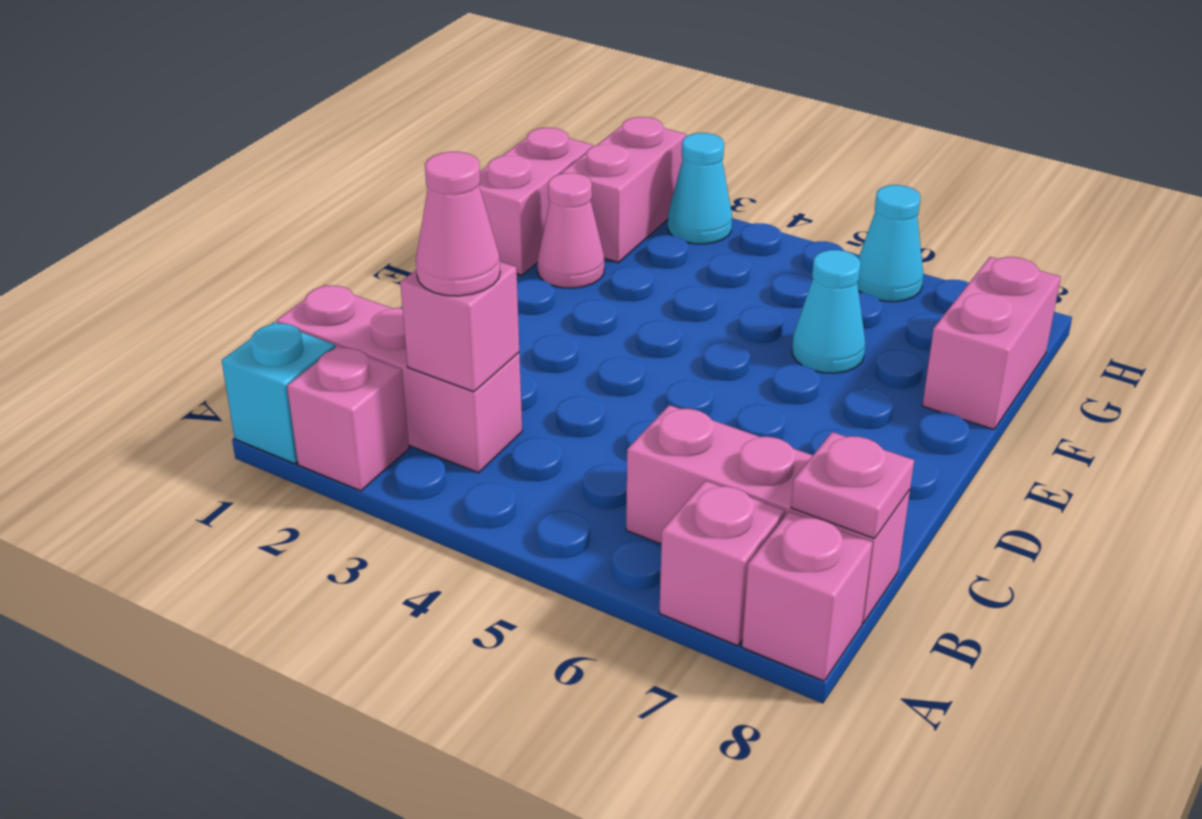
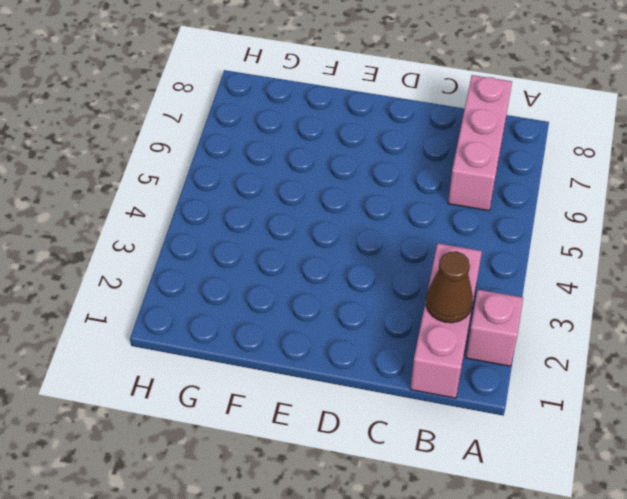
brown 1x1 cone [426,251,473,323] -> none
none -> cyan 1x1 brick [222,322,335,464]
none -> pink 1x1 brick [659,481,785,646]
none -> pink 1x1 brick [742,512,872,681]

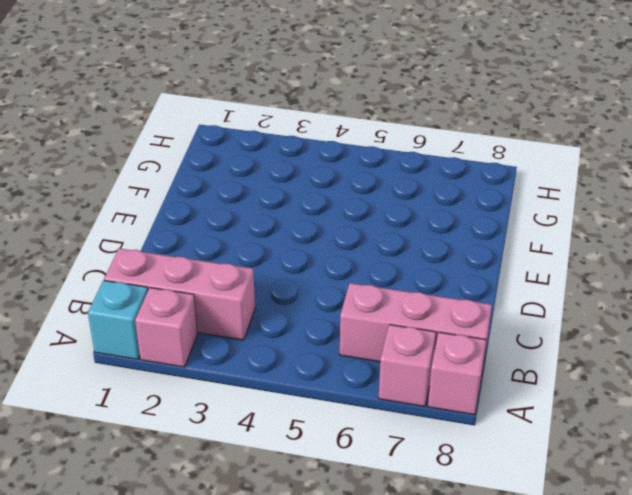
none -> pink 1x2 brick [479,128,593,275]
none -> pink 1x1 cone [537,173,604,288]
none -> cyan 1x1 cone [792,250,866,373]

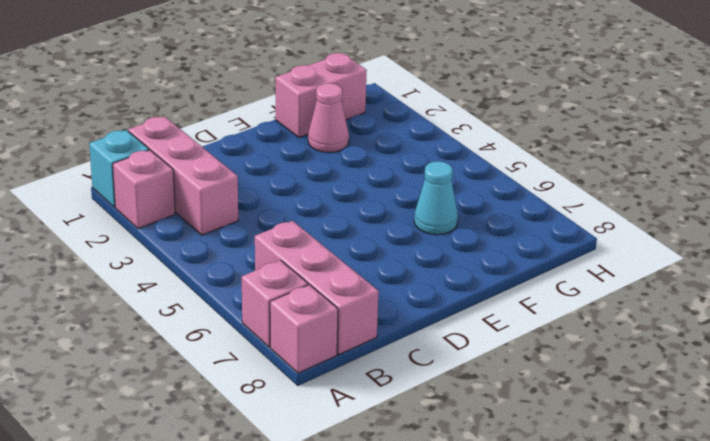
none -> pink 1x2 brick [922,257,1061,429]
none -> pink 1x2 brick [561,117,686,263]
none -> cyan 1x1 cone [668,133,732,244]

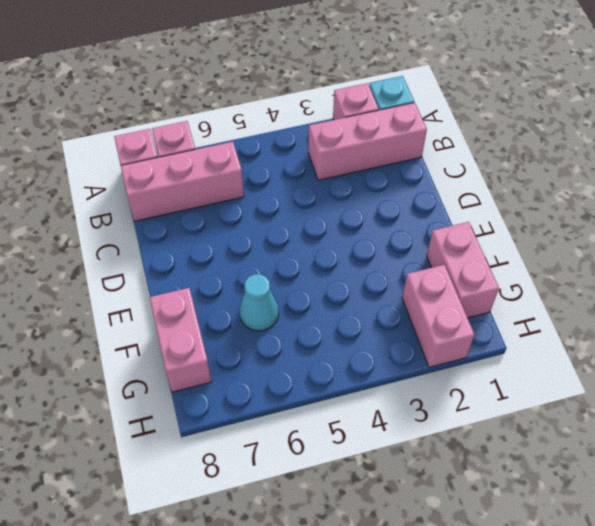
none -> pink 1x1 cone [537,173,604,288]
none -> cyan 1x1 cone [668,133,732,244]
none -> cyan 1x1 cone [857,185,924,302]

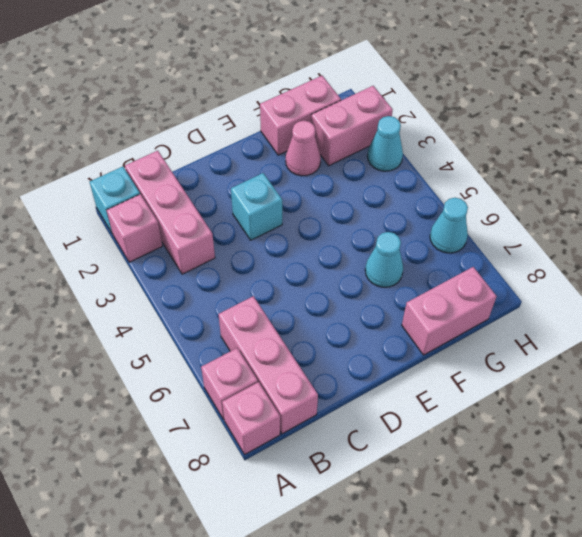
cyan 1x1 brick [231,173,282,240] -> none
none -> pink 1x1 brick [400,262,519,392]
none -> pink 1x1 plate [791,432,914,539]
none -> pink 1x1 cone [416,152,500,296]

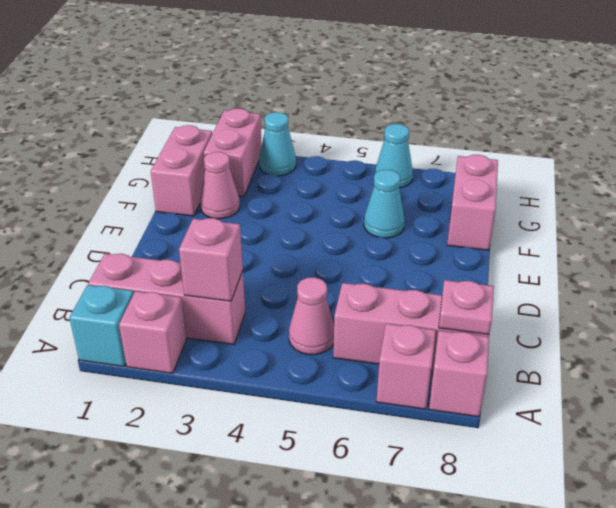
pink 1x1 cone [289,277,334,355] -> pink 1x1 cone moved to [416,152,500,296]

